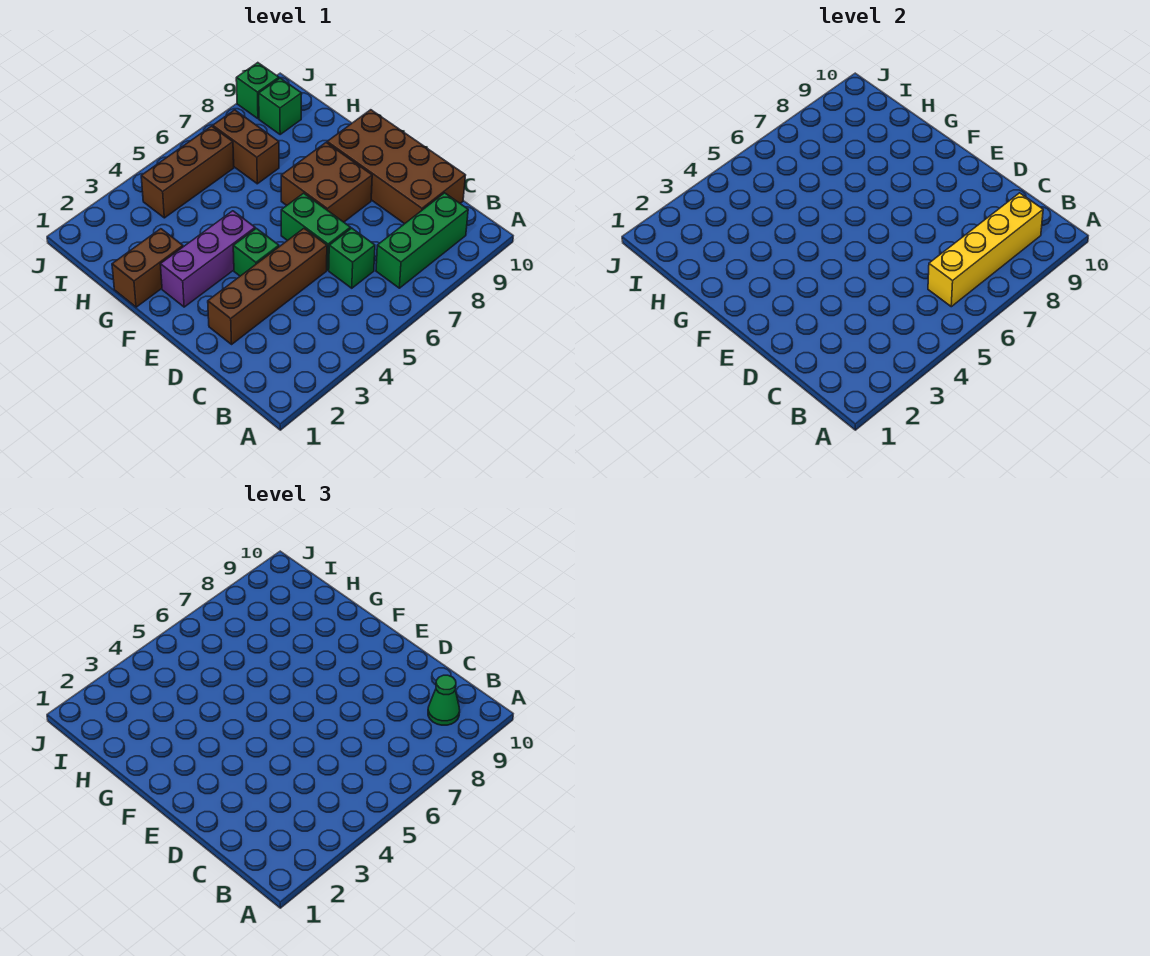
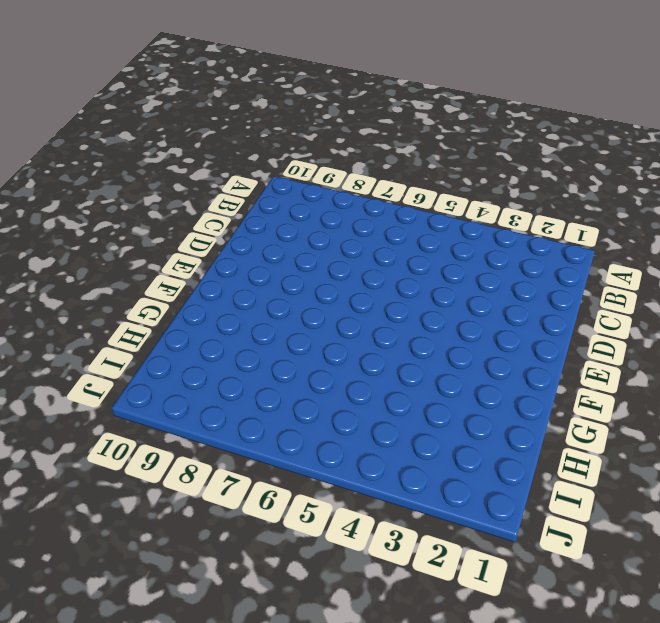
none -> green 1x3 brick [376,193,468,288]
none -> green 1x1 brick [329,228,375,288]
none -> brown 2x4 brick [327,110,466,224]

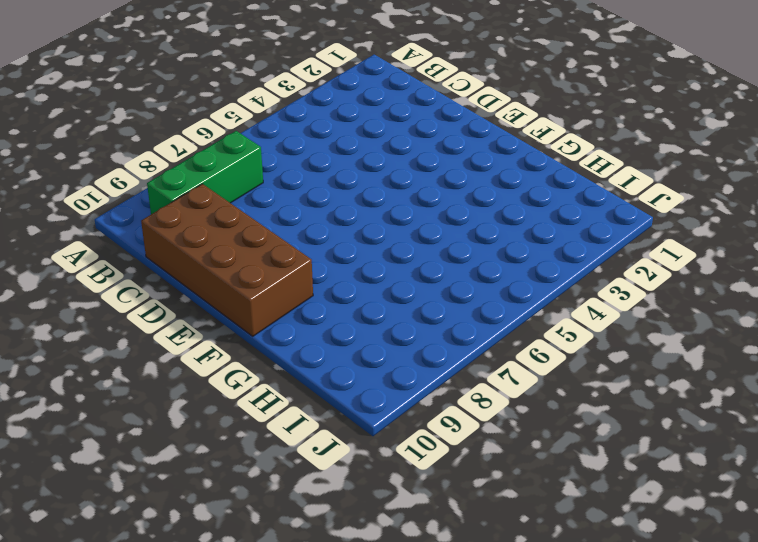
none -> green 1x1 brick [329,228,375,288]
none -> brown 1x4 brick [208,229,327,344]
none -> green 1x2 brick [281,193,350,270]

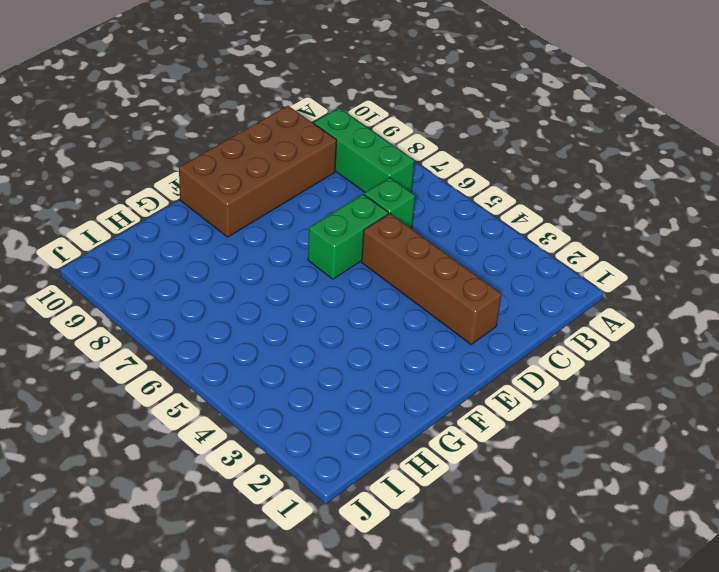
none -> green 1x1 brick [233,228,279,276]
none -> brown 2x2 brick [281,143,372,222]
none -> purple 1x3 brick [160,211,255,307]

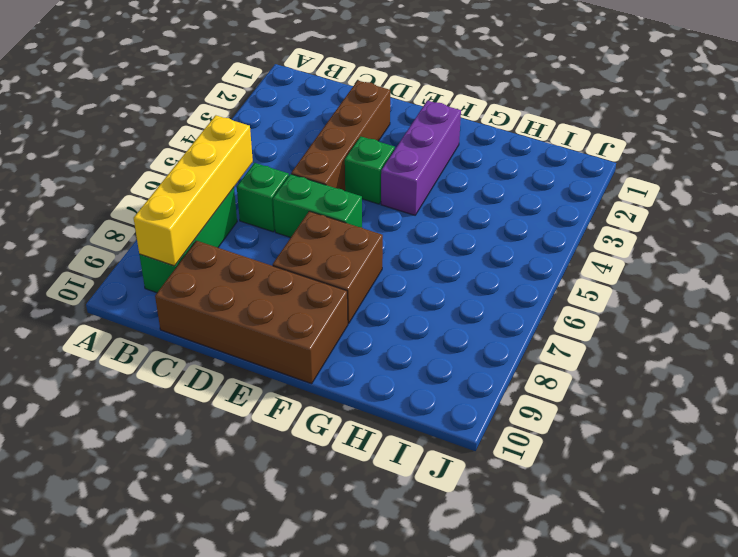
none -> brown 1x2 brick [112,229,183,307]
none -> brown 1x2 brick [213,110,279,184]
none -> brown 1x3 brick [141,126,234,218]

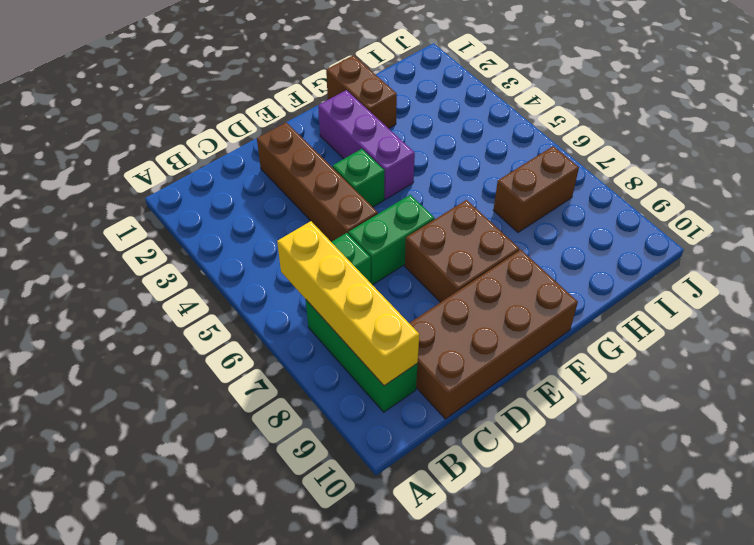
none -> brown 1x3 brick [141,126,234,218]
none -> green 1x1 brick [259,78,302,134]
none -> green 1x1 brick [236,63,279,119]

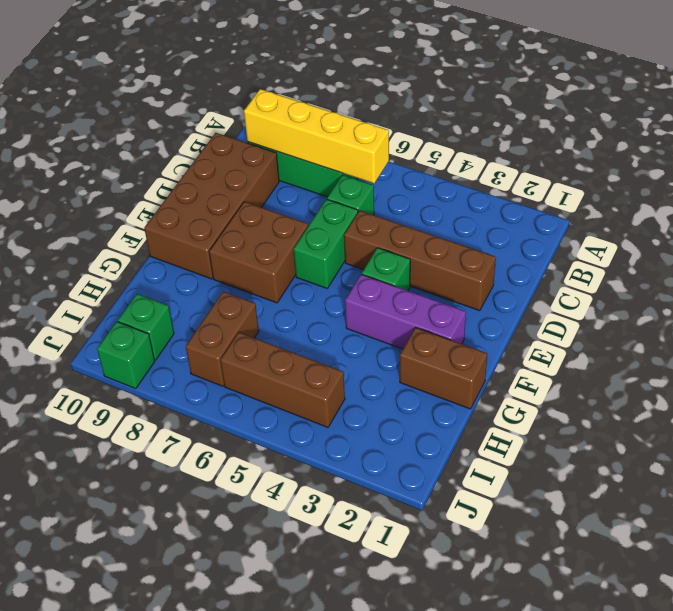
none -> green 1x1 cone [428,675,460,725]

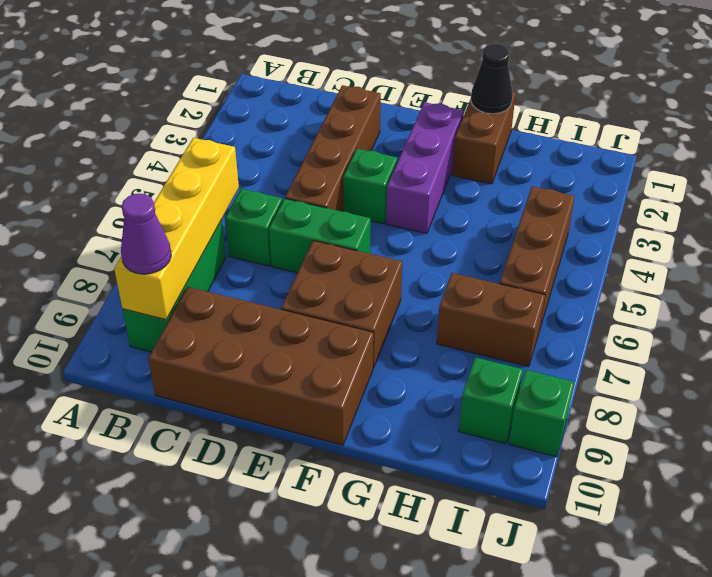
purple 1x1 cone [121,194,171,274] -> green 1x1 cone [428,675,460,725]
black 1x1 cone [471,44,513,114] -> none

